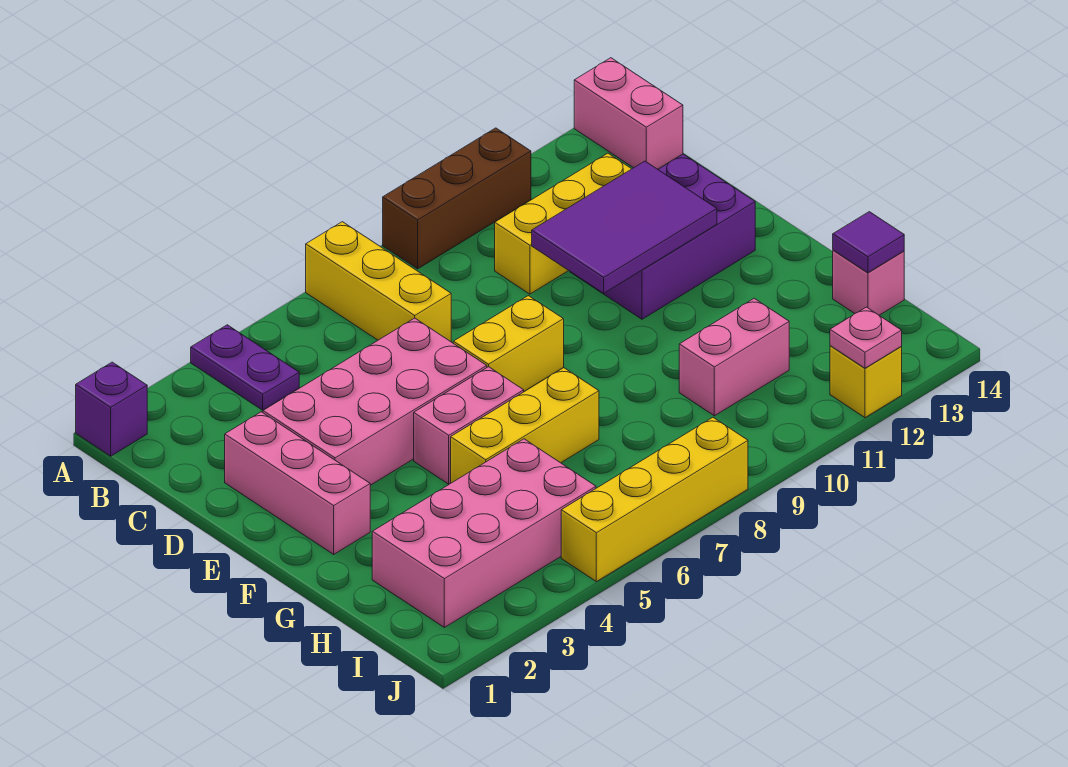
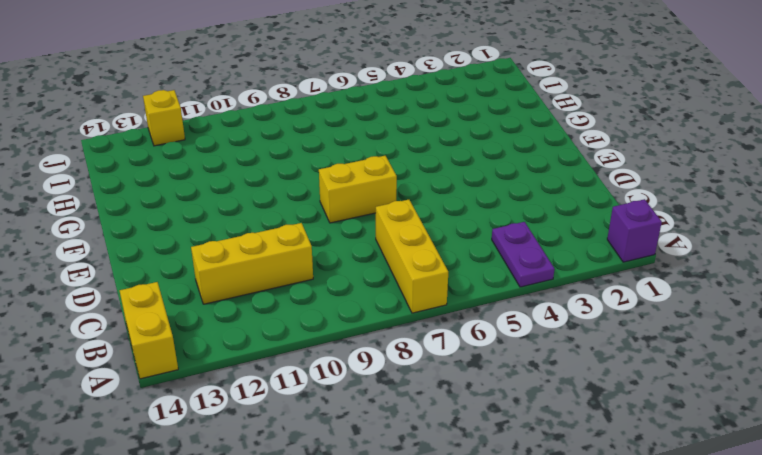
yellow 1x2 brick [120,282,178,379] -> pink 1x2 brick [574,58,683,169]
none -> brown 1x3 brick [383,128,531,269]
none -> pink 1x3 brick [225,412,370,554]
none -> pink 2x4 brick [263,318,487,485]

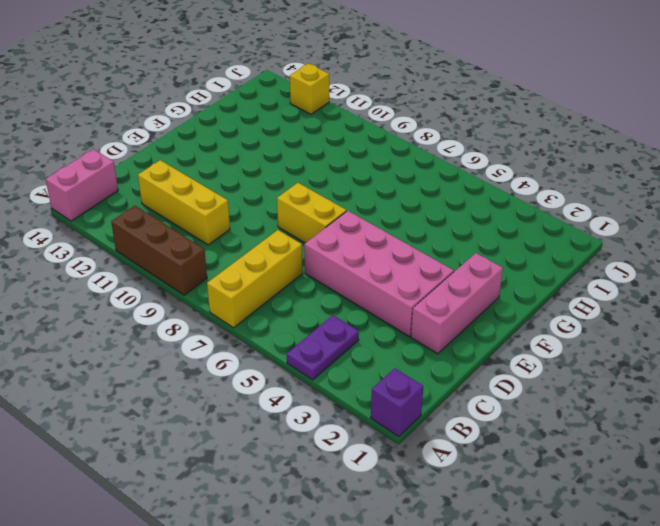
none -> purple 2x3 brick [571,154,755,319]
none -> pink 1x2 brick [414,367,524,484]
none -> yellow 1x3 brick [451,368,599,483]

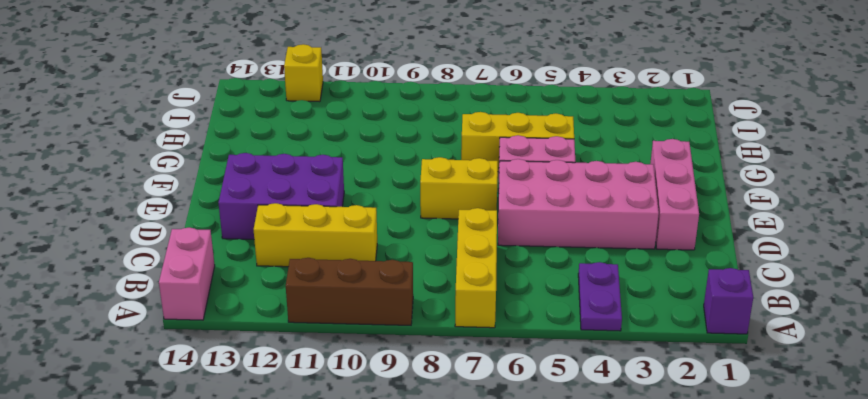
none -> pink 2x4 brick [372,439,596,627]
none -> pink 1x2 brick [679,298,789,416]
none -> pink 1x1 brick [833,250,904,315]

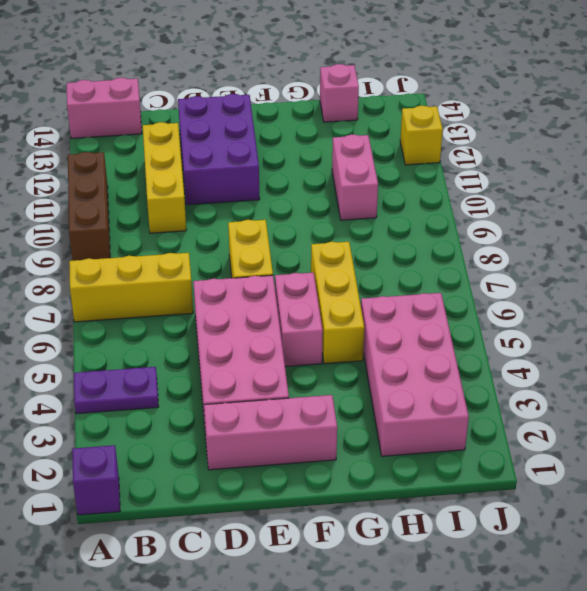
none -> yellow 1x4 brick [561,417,748,582]
none -> purple 2x3 tile [532,161,717,293]
none -> purple 1x1 tile [833,212,904,273]

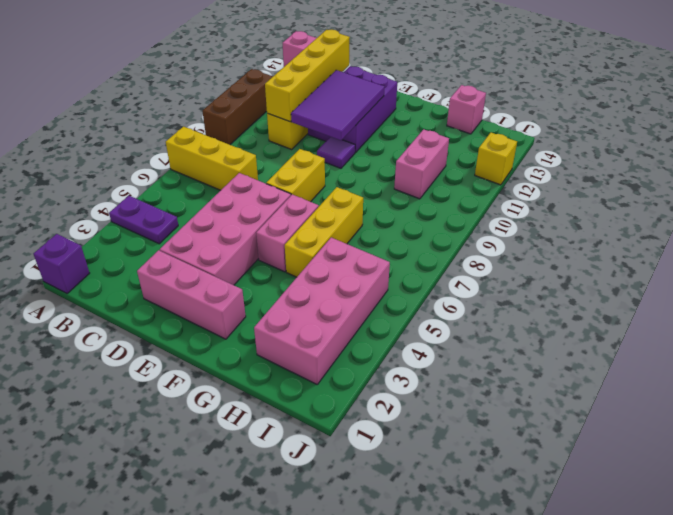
yellow 1x4 brick [265,30,350,122] -> yellow 1x4 brick moved to [561,417,748,582]
purple 1x1 tile [317,137,355,168] -> purple 1x1 tile moved to [833,212,904,273]
none -> pink 1x1 plate [830,307,902,368]

